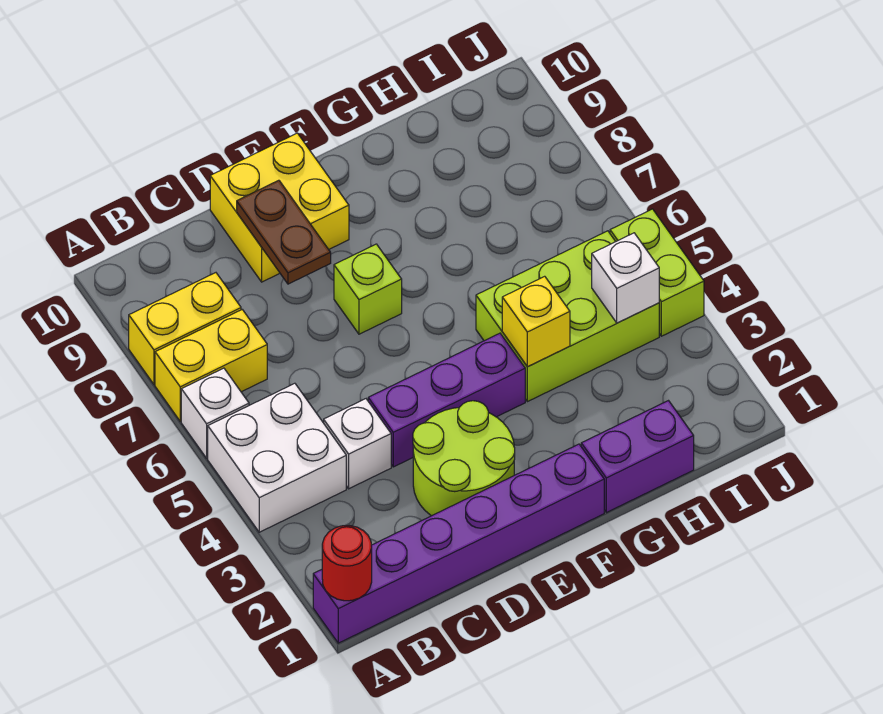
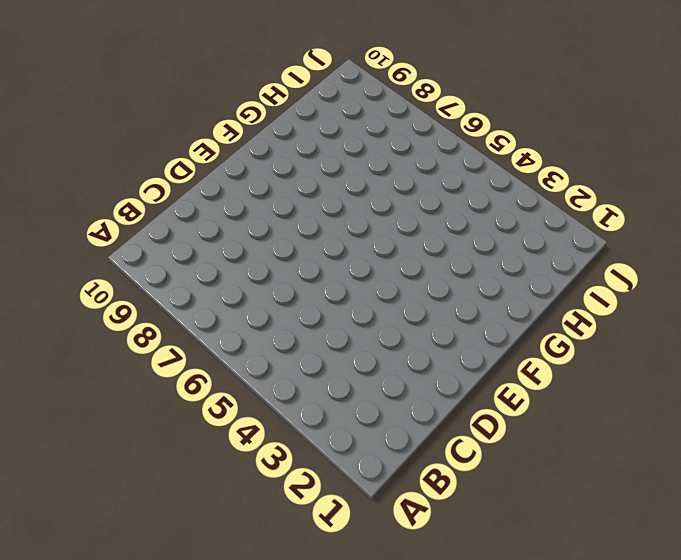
none -> purple 1x6 brick [313,444,604,643]
none -> white 2x2 brick [208,383,346,532]
none -> white 1x1 brick [181,368,249,458]

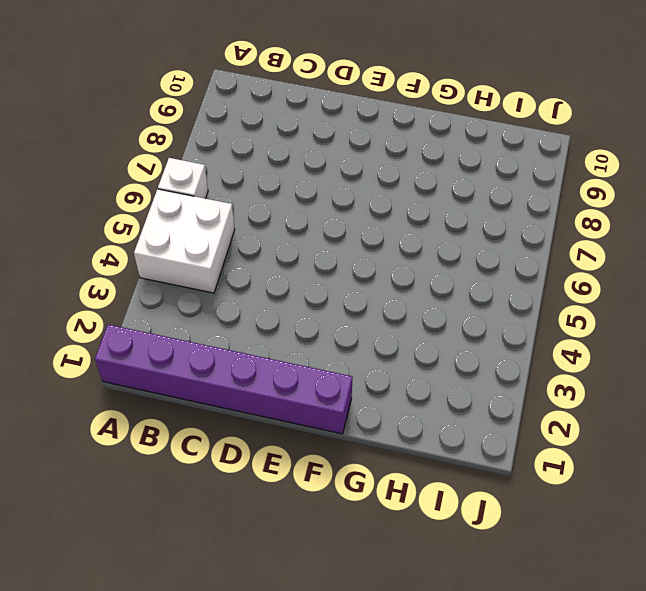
none -> yellow 1x2 brick [155,310,267,421]
none -> yellow 1x2 brick [129,273,241,384]
none -> white 1x1 brick [324,399,391,489]

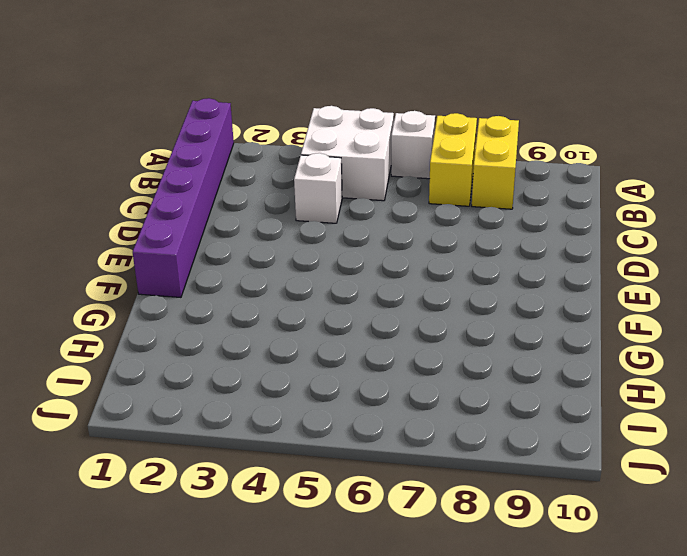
none -> lime 2x2 round brick [413,401,515,516]
none -> purple 1x3 brick [368,333,525,467]
none -> yellow 2x2 brick [210,133,349,282]

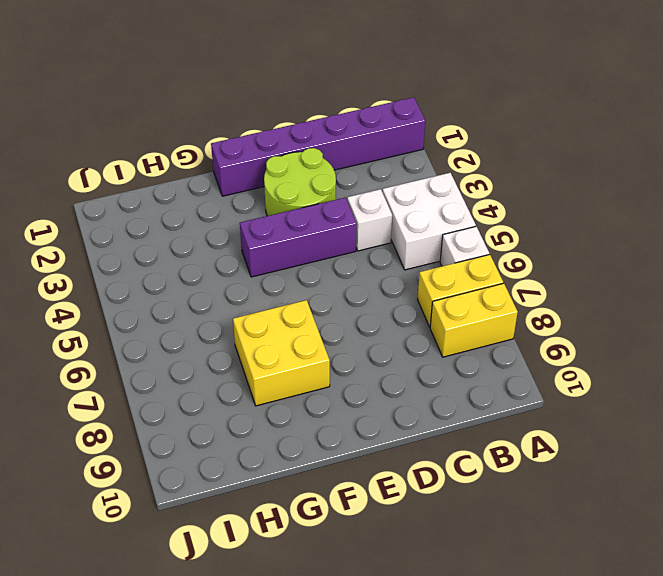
yellow 2x2 brick [233,300,330,406] -> yellow 2x2 brick moved to [210,133,349,282]
none -> lime 1x1 brick [334,244,402,334]
none -> purple 1x2 brick [581,401,694,513]
none -> lime 2x3 brick [476,231,659,402]

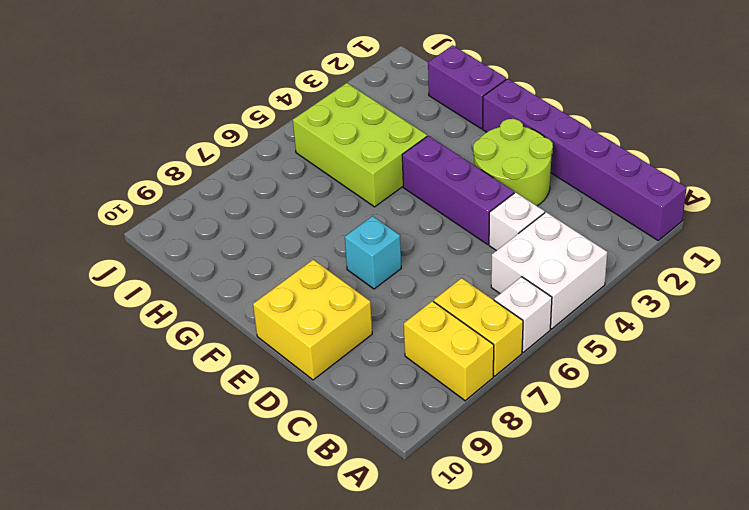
cyan 1x1 brick [345,216,401,289] -> lime 1x1 brick [334,244,402,334]
none -> lime 1x2 brick [610,209,704,336]
none -> red 1x1 round brick [322,526,372,601]
none -> brown 1x2 plate [237,180,331,284]

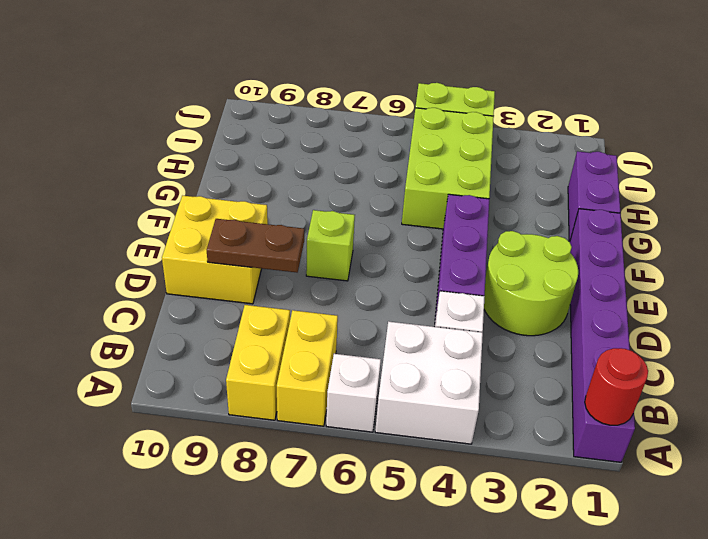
none -> yellow 1x1 brick [502,276,570,367]
none -> white 1x1 brick [592,233,659,323]

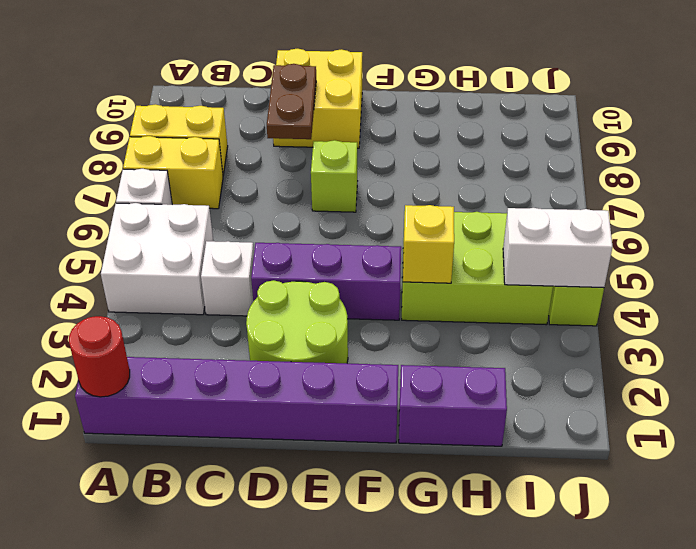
white 1x2 brick [503,208,613,288] -> white 1x1 brick [592,233,659,323]

